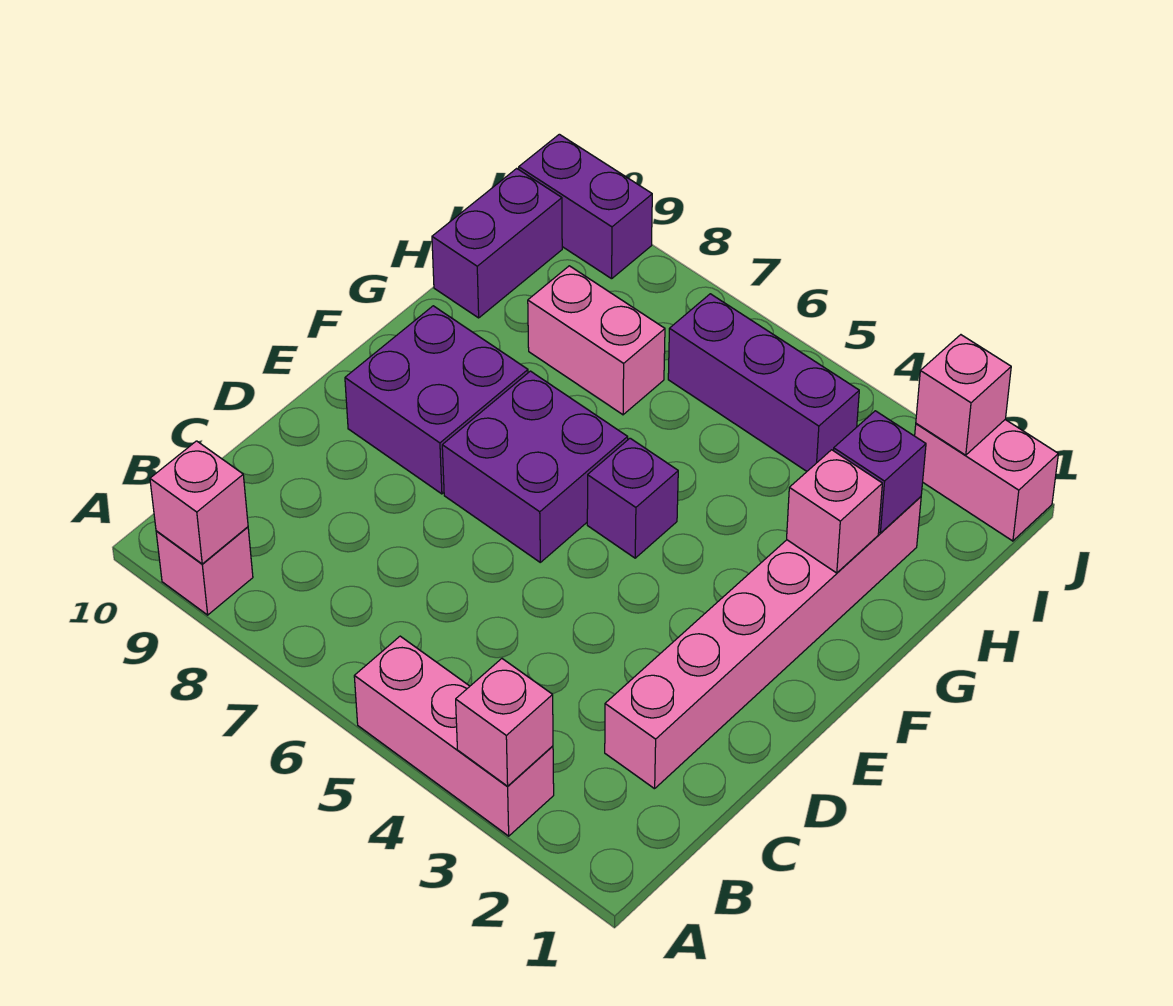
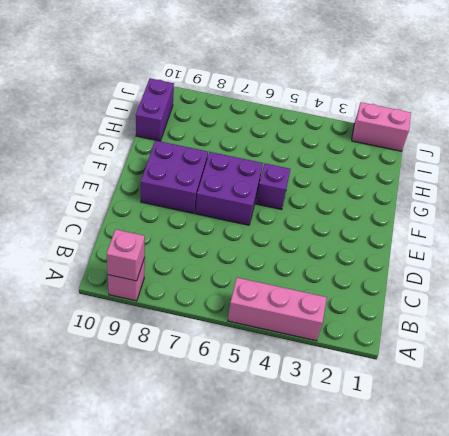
none -> pink 1x6 brick [605,497,921,789]
none -> pink 1x2 brick [528,266,665,415]
none -> purple 1x3 brick [668,294,859,471]

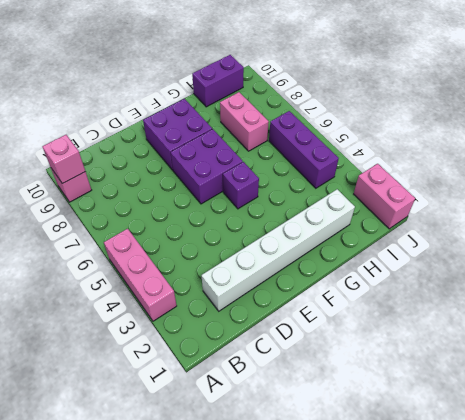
white 1x6 brick [201,189,355,311] -> pink 1x6 brick [605,497,921,789]
none -> purple 1x2 brick [519,134,652,279]
none -> pink 1x1 brick [456,659,553,786]
none -> pink 1x1 brick [787,450,882,573]

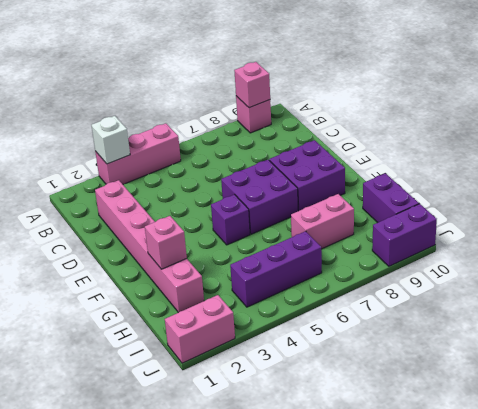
white 1x1 brick [91,116,130,164] -> pink 1x1 brick [456,659,553,786]
none -> purple 1x1 brick [834,411,926,533]
none -> pink 1x1 brick [916,335,1011,455]

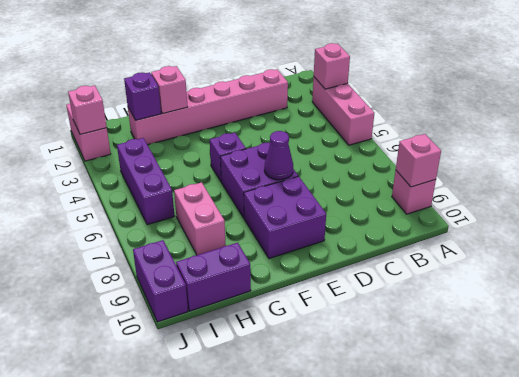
purple 1x1 cone [264,131,293,180] -> none

